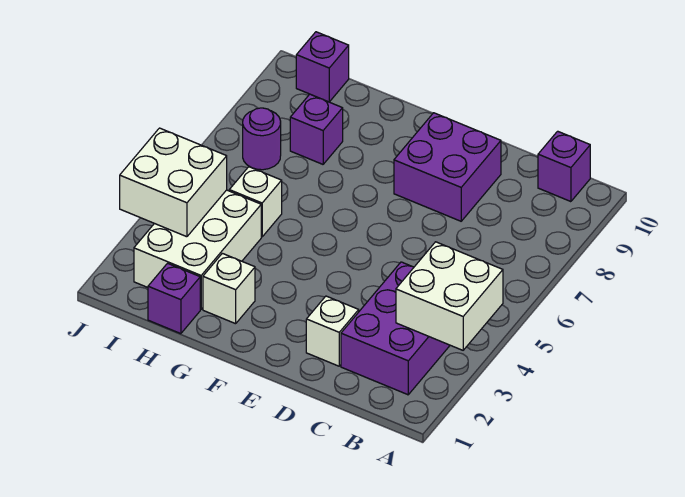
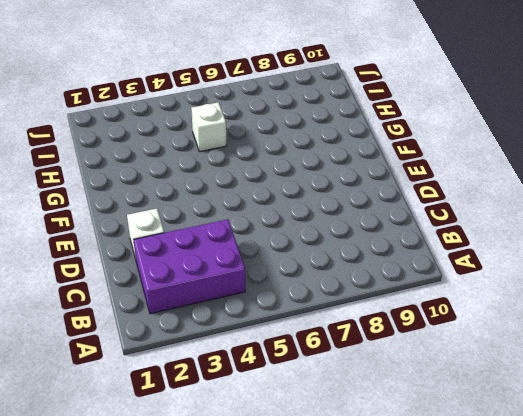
none -> purple 1x1 brick [538,131,590,202]
none -> purple 2x2 brick [394,113,501,221]
none -> white 1x1 brick [203,253,255,324]

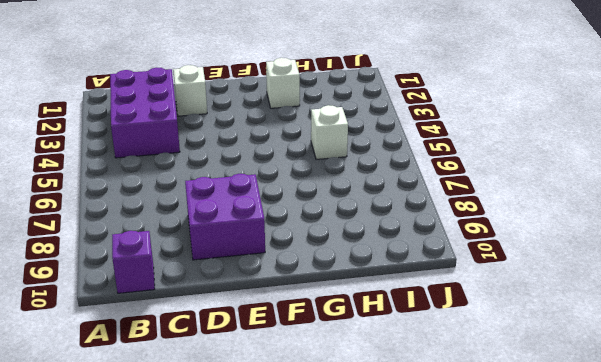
none -> purple 1x1 brick [148,263,200,334]
none -> white 2x3 brick [134,190,261,309]
none -> purple 1x1 brick [290,94,343,164]

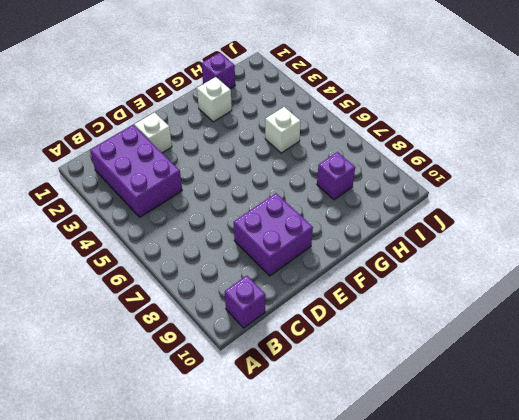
none -> white 2x3 brick [134,190,261,309]
none -> purple 1x1 round brick [243,108,281,170]
none -> purple 1x1 brick [296,32,349,102]

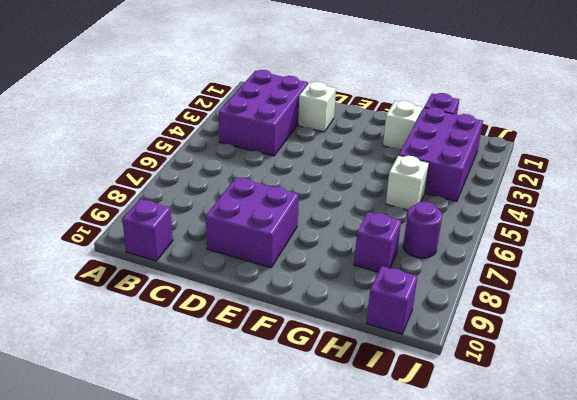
purple 2x3 brick [399,107,483,201] -> white 2x3 brick [134,190,261,309]
none -> white 2x2 brick [396,242,503,350]
none -> white 2x2 brick [120,128,227,237]

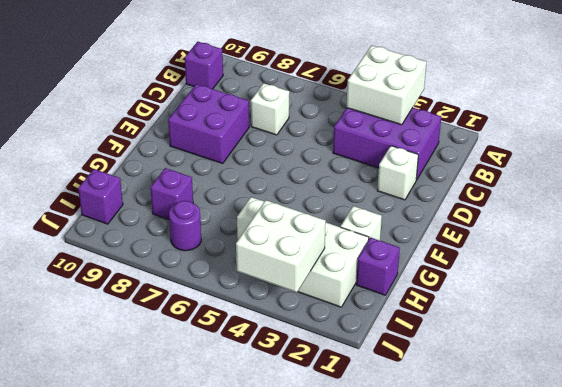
white 1x1 brick [251,83,289,135] -> none

